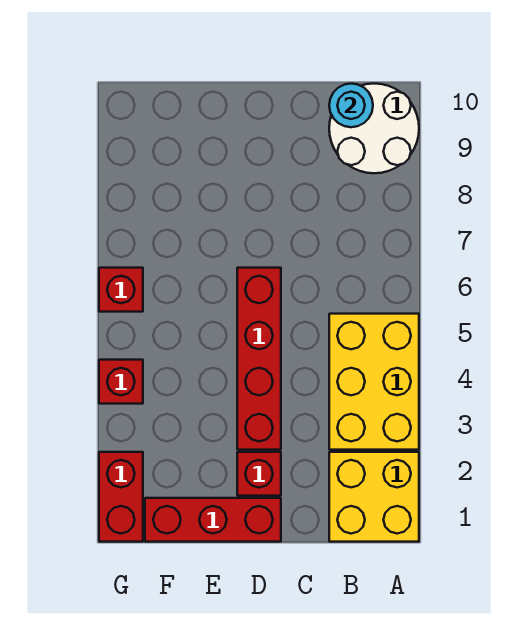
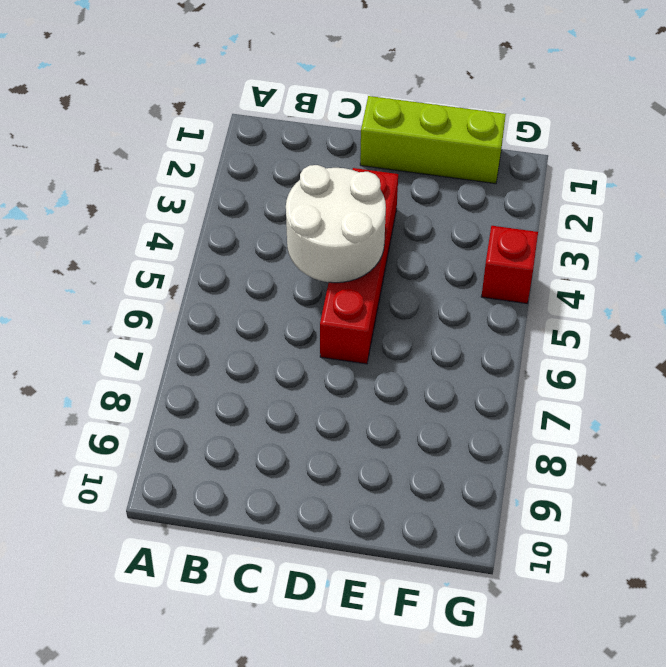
white 2x2 round brick [286,165,386,283] -> white 2x2 round brick moved to [329,84,419,173]
lime 1x3 brick [360,96,506,184] -> red 1x3 brick [145,498,281,542]
none -> yellow 2x2 brick [329,452,419,542]
none -> yellow 2x3 brick [329,314,419,450]

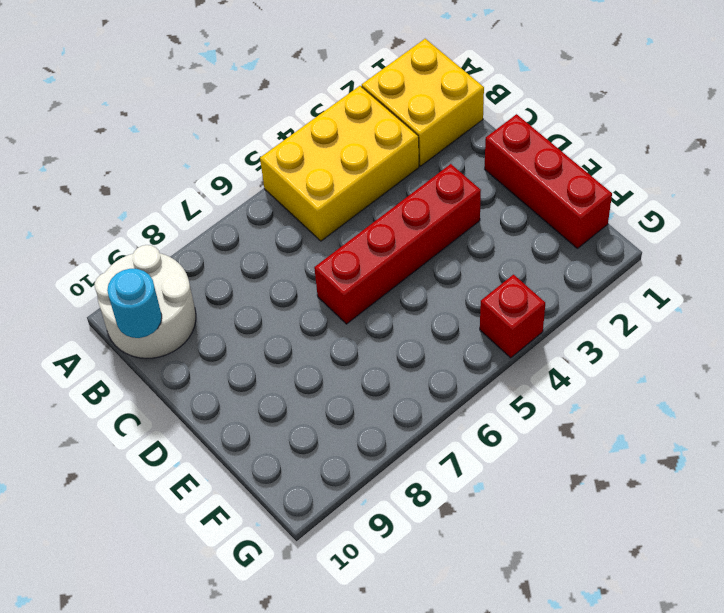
none -> red 1x1 brick [237,452,281,496]
none -> red 1x2 brick [99,452,143,542]

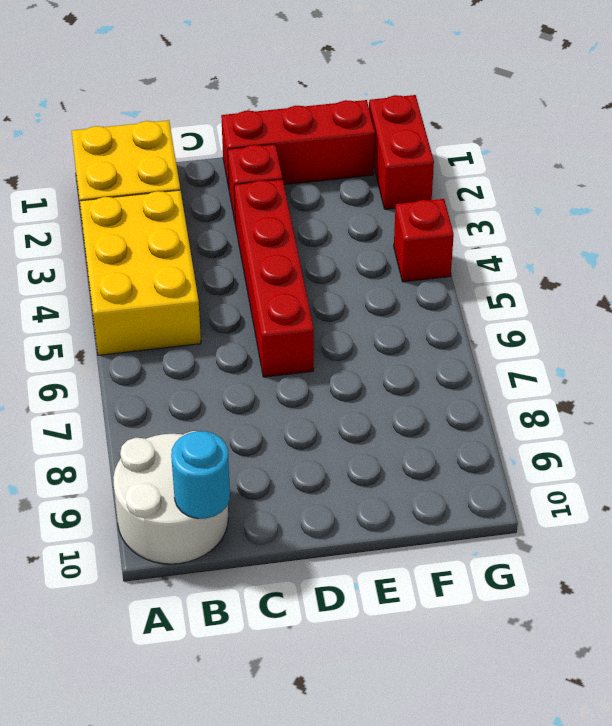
none -> red 1x1 brick [99,268,143,312]

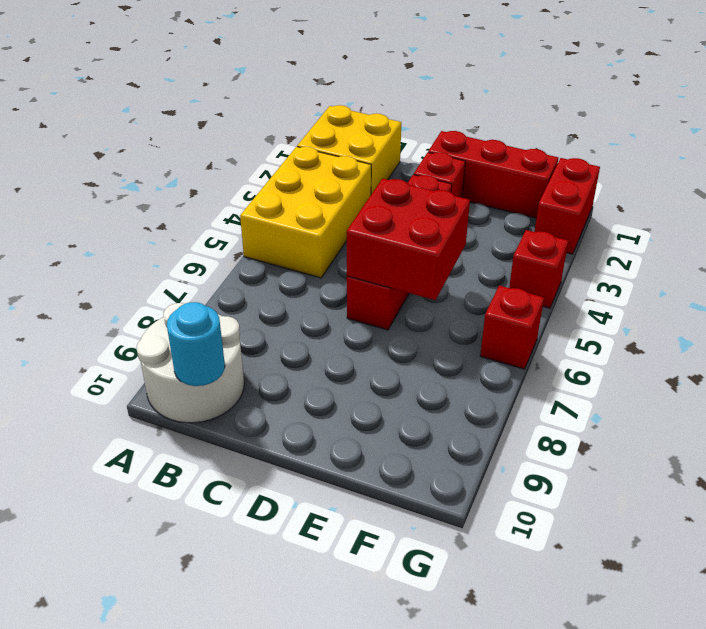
red 2x2 brick [347,178,470,300] -> none

